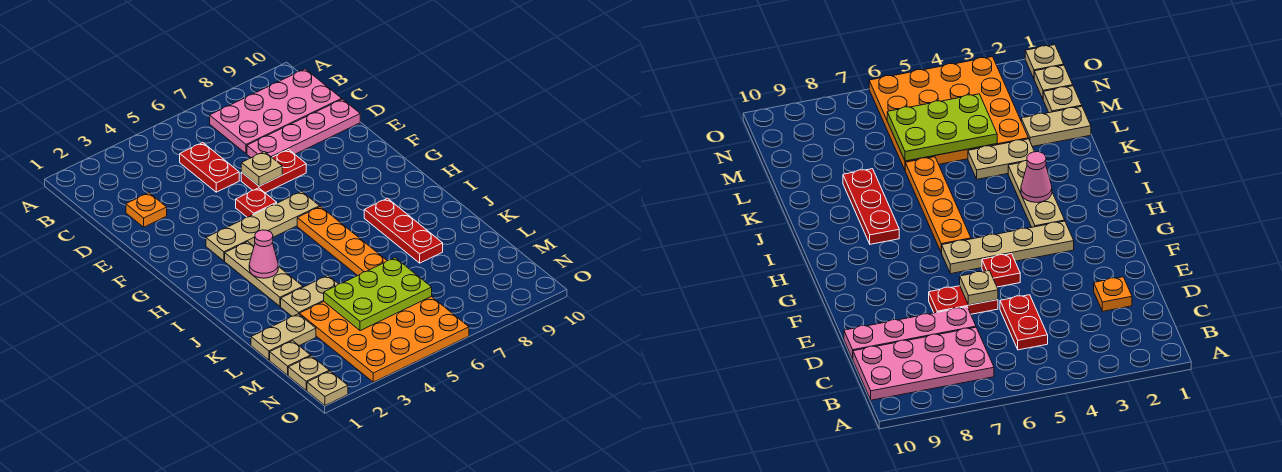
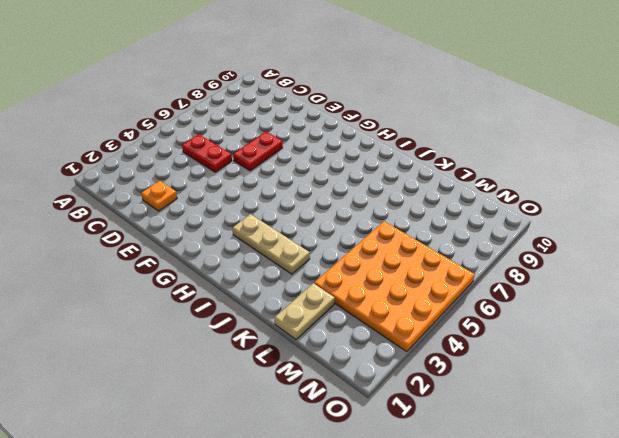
none -> pink 2x4 plate [210,69,342,154]
none -> pink 1x4 plate [247,99,360,158]
none -> red 1x1 plate [236,188,277,217]

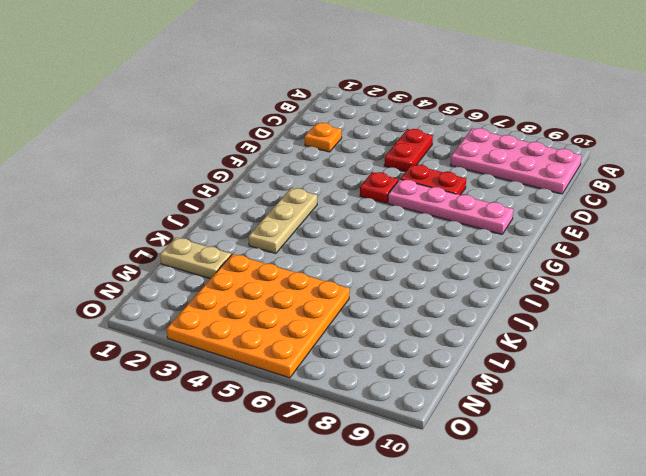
pink 1x4 plate [388,179,513,234] -> pink 1x4 plate moved to [247,99,360,158]
none -> tan 1x4 plate [206,191,320,261]
none -> orange 1x4 plate [297,207,387,276]
none -> red 1x3 plate [364,198,443,263]

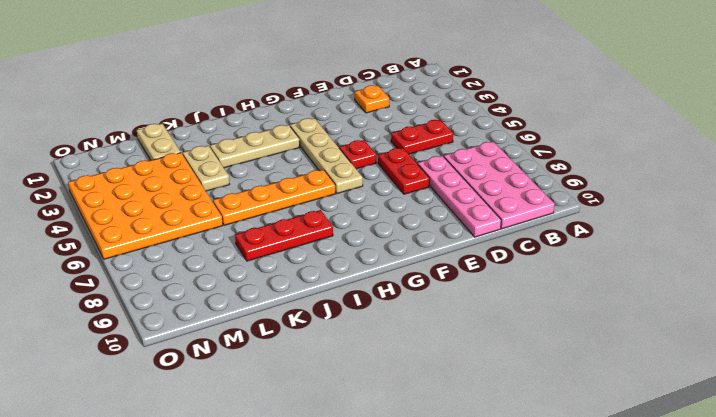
none -> tan 1x1 plate [270,341,311,375]
none -> tan 1x1 plate [288,356,329,390]
none -> tan 1x1 plate [307,371,348,405]

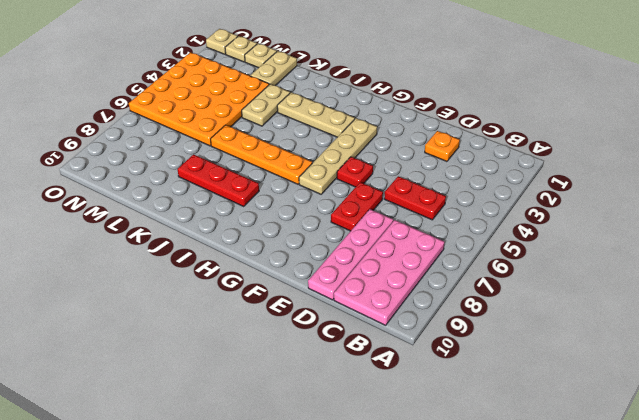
none -> tan 1x1 plate [241,152,282,186]
none -> pink 1x1 cone [249,230,278,278]
none -> lime 2x3 plate [324,258,432,331]

